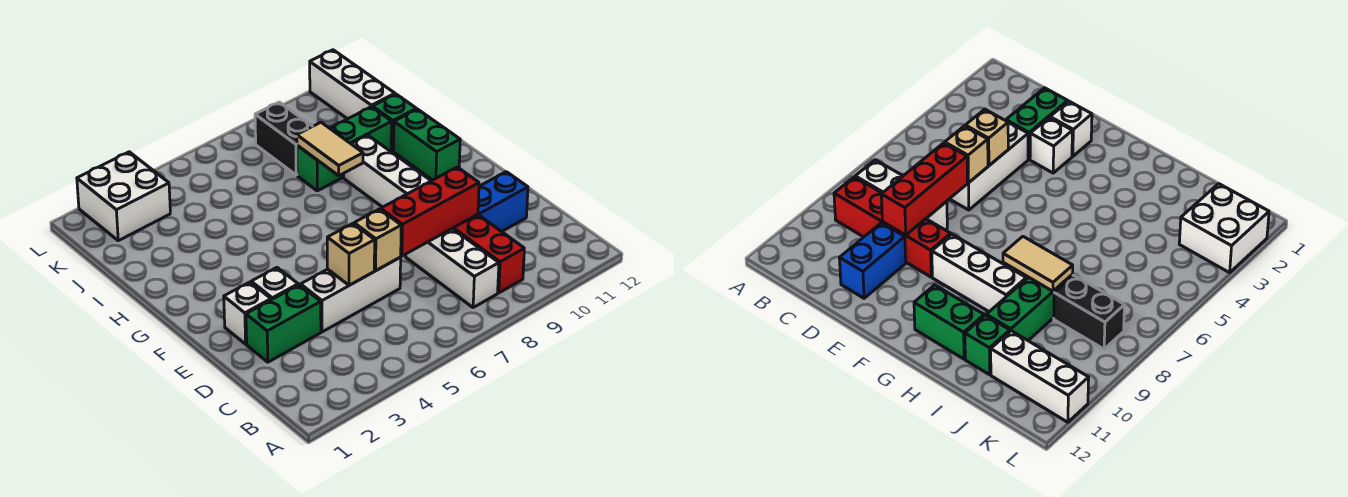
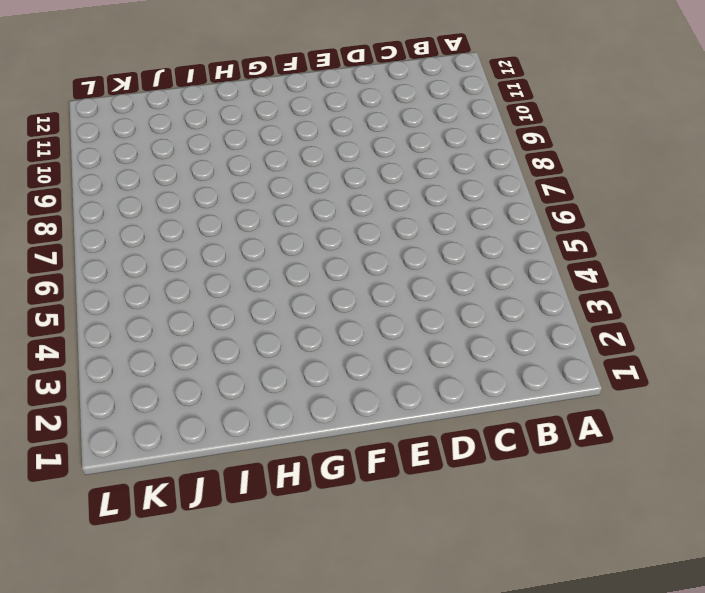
none -> white 1x3 brick [406,229,499,307]
none -> red 1x4 brick [452,214,524,293]
none -> green 1x2 brick [246,285,321,362]

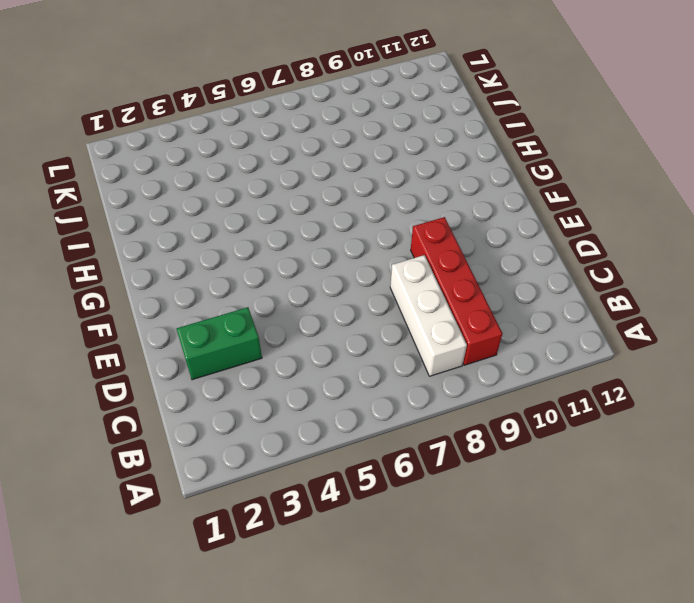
none -> white 1x3 brick [301,257,401,332]
none -> blue 1x2 brick [478,172,528,232]
none -> white 1x1 brick [224,282,271,344]

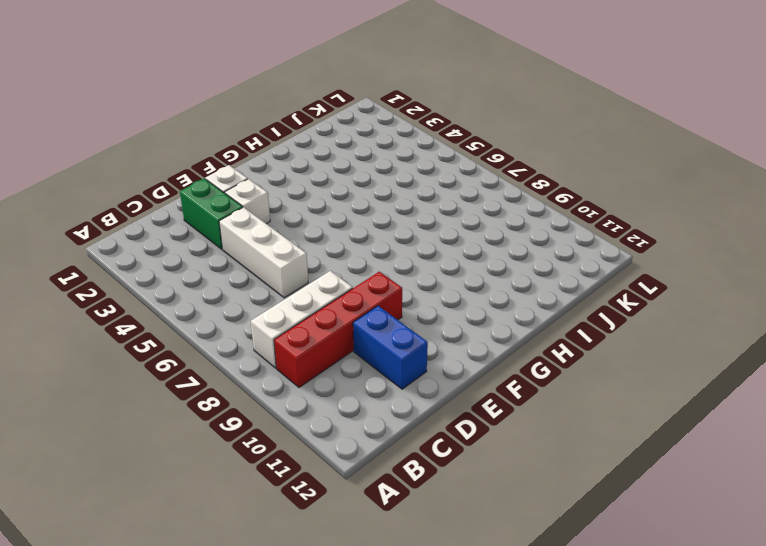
none -> white 1x3 brick [344,135,431,207]
none -> green 1x2 brick [393,109,460,180]
none -> green 1x3 brick [297,107,392,191]

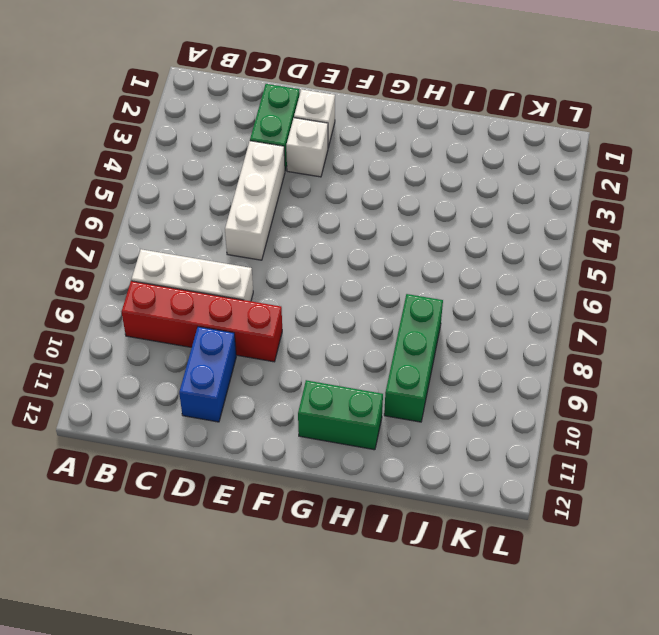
none -> white 1x3 brick [344,135,431,207]
none -> green 1x1 brick [372,94,416,151]
none -> black 1x2 brick [255,102,312,175]

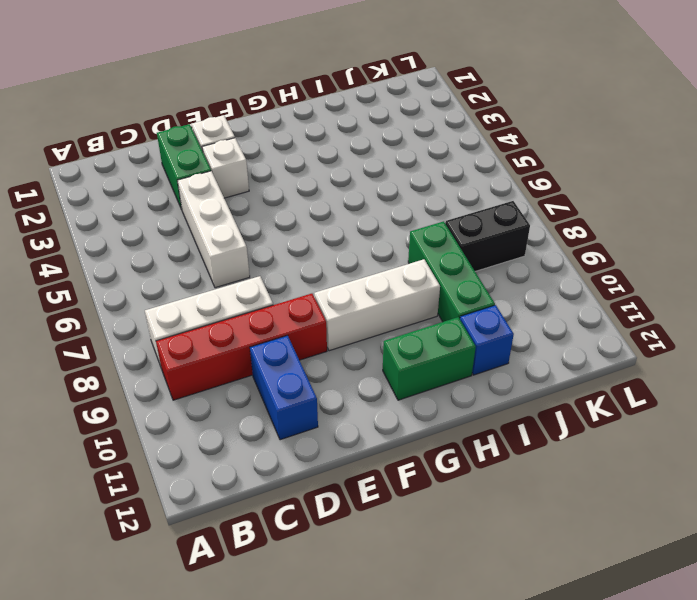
blue 1x1 brick [460,305,514,375] -> green 1x1 brick [372,94,416,151]
none -> white 1x3 brick [310,50,395,119]
none -> white 2x2 brick [77,152,170,241]
none -> tan 1x1 brick [327,224,375,285]

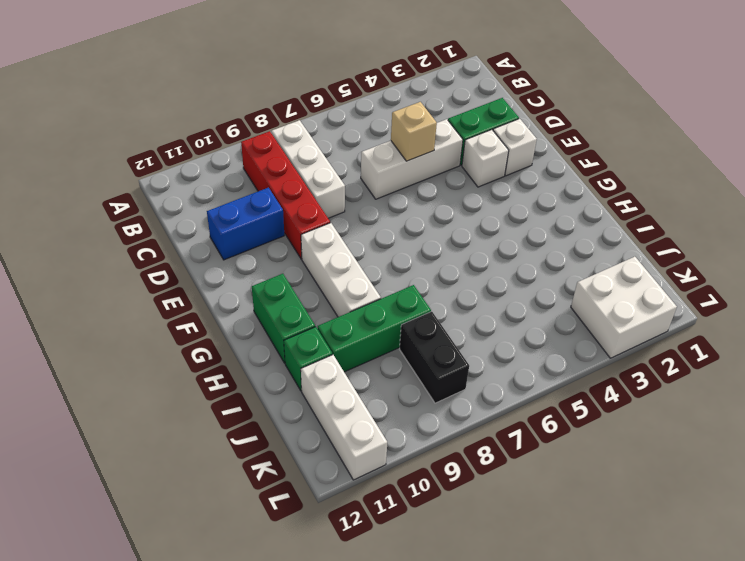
none -> tan 1x1 brick [354,209,401,270]
none -> red 1x3 brick [381,167,479,256]
none -> tan 1x2 tile [297,122,363,175]

